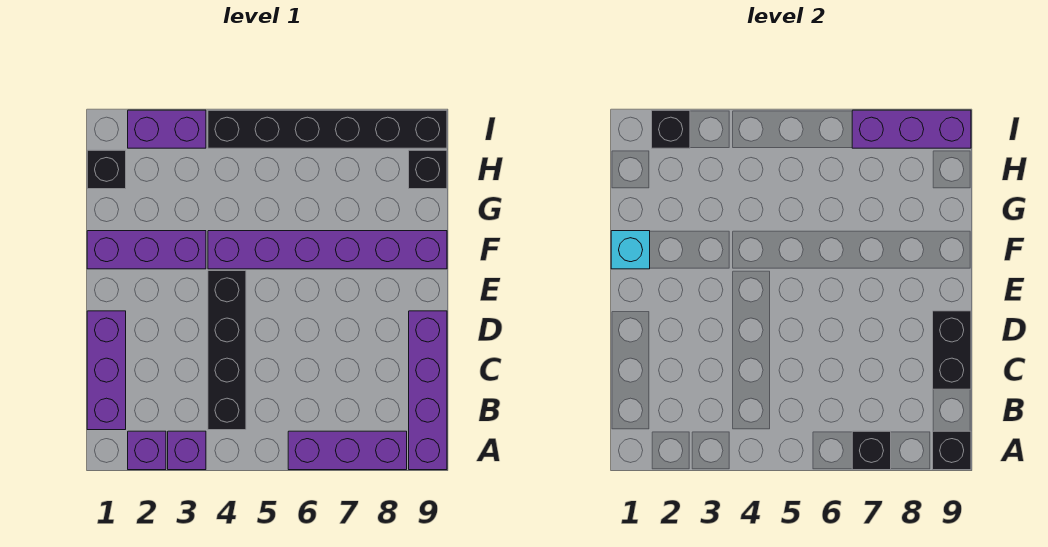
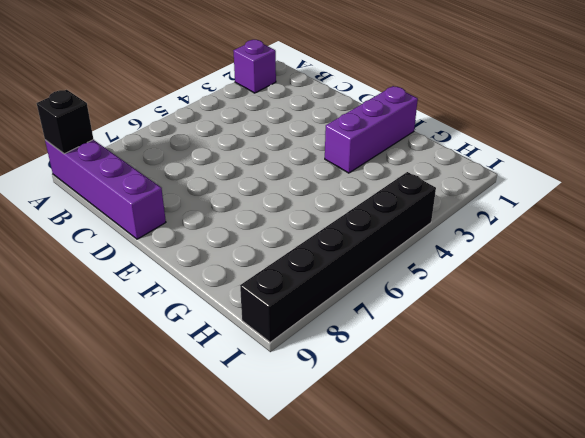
none -> purple 1x1 brick [168,431,206,470]
none -> purple 1x3 brick [288,431,407,470]
none -> purple 1x3 brick [87,311,126,430]

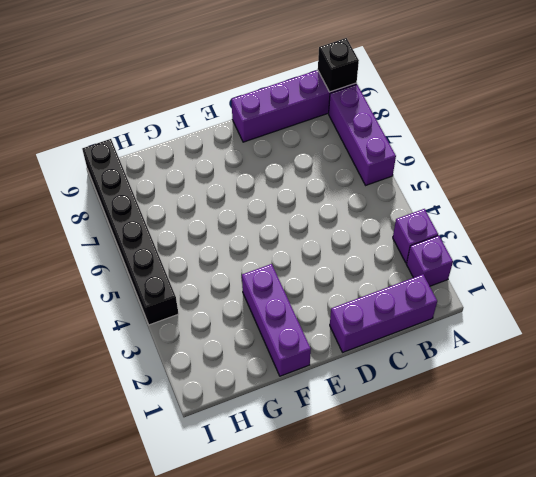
none -> black 1x4 brick [208,271,246,430]
none -> purple 1x6 brick [208,231,447,269]
none -> black 1x1 brick [87,150,126,189]

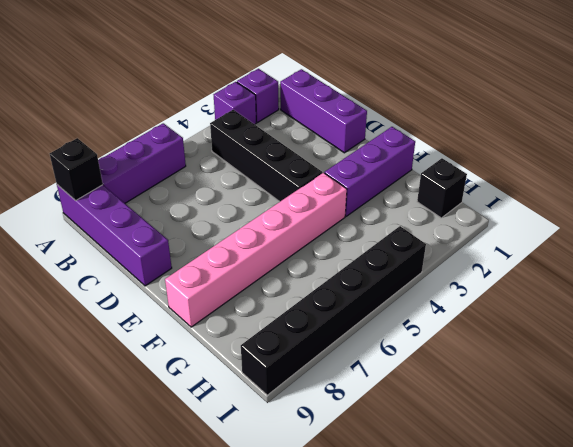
pink 1x6 brick [165,173,347,327] -> purple 1x6 brick [208,231,447,269]
none -> black 1x1 brick [409,150,447,189]
none -> purple 1x2 brick [128,110,206,148]
none -> black 1x1 brick [852,431,891,470]

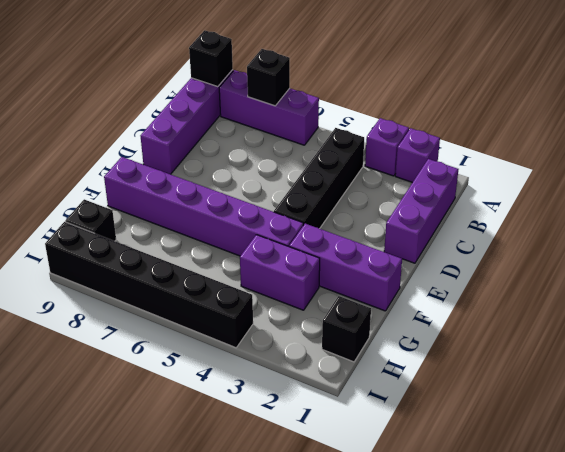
purple 1x2 brick [240,235,320,310] -> purple 1x2 brick moved to [128,110,206,148]
none -> black 1x2 brick [933,311,971,389]
none -> cyan 1x1 brick [611,231,650,269]
none -> black 1x1 brick [652,110,690,148]

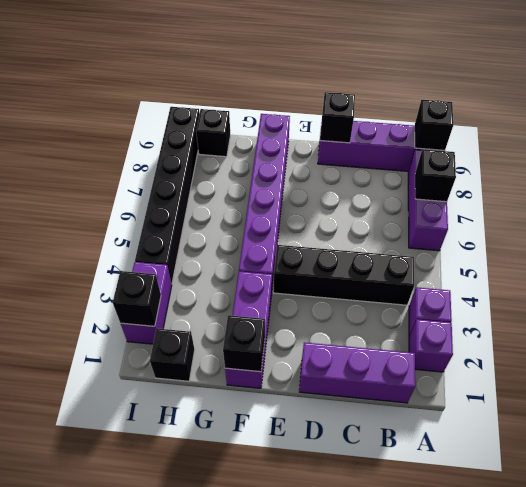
black 1x1 brick [320,92,355,143] -> black 1x2 brick [933,311,971,389]
black 1x1 brick [223,315,265,372] -> cyan 1x1 brick [611,231,650,269]
none -> purple 1x3 brick [852,110,971,148]

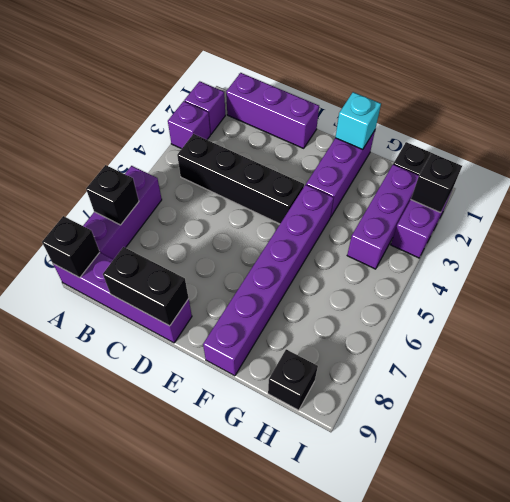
purple 1x3 brick [347,164,419,269] -> purple 1x3 brick moved to [852,110,971,148]
none -> black 1x6 brick [208,110,447,148]

